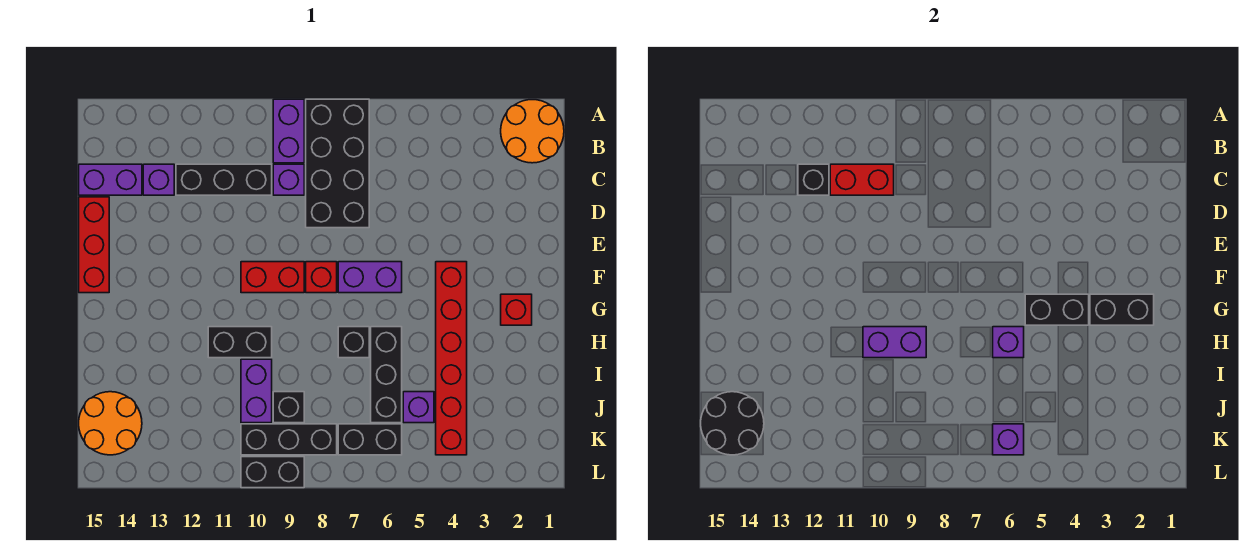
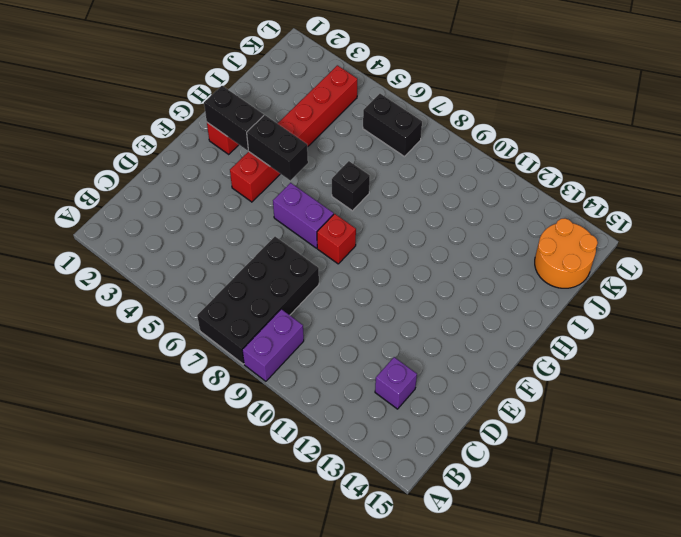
none -> orange 2x2 round brick [501,100,564,163]
none -> purple 1x1 brick [273,164,304,195]
none -> black 1x3 brick [176,164,272,195]
none -> purple 1x2 brick [79,164,142,195]

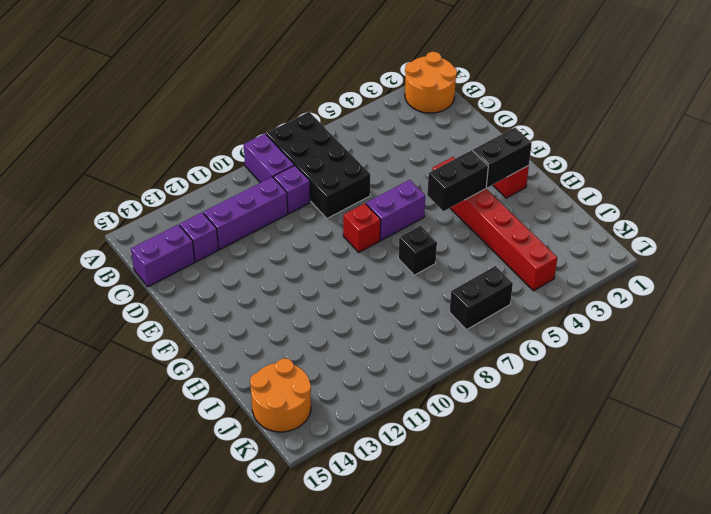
purple 1x3 brick [204,177,288,249] -> black 1x3 brick [176,164,272,195]
none -> red 1x3 brick [79,197,109,293]
none -> red 1x2 brick [241,262,304,293]
none -> black 1x3 brick [371,327,402,423]
none -> black 1x2 brick [208,327,272,358]

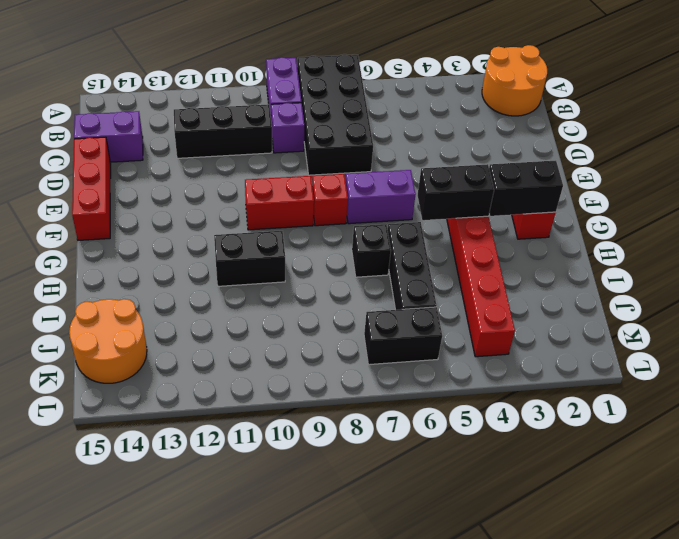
none -> purple 1x1 brick [143,164,174,195]
none -> purple 1x2 brick [241,359,272,423]
none -> purple 1x1 brick [403,392,434,423]
none -> black 1x1 brick [273,392,304,423]

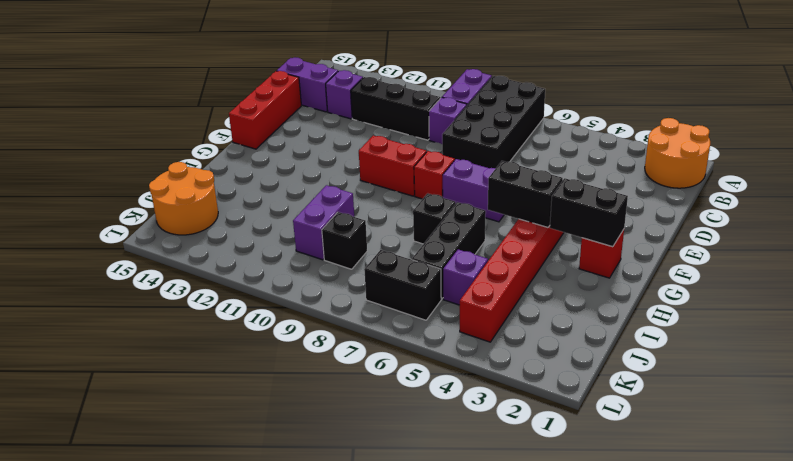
none -> black 1x2 brick [208,327,272,358]
none -> black 1x3 brick [241,424,337,455]
none -> black 1x2 brick [241,457,304,488]
none -> red 1x2 brick [830,164,894,195]

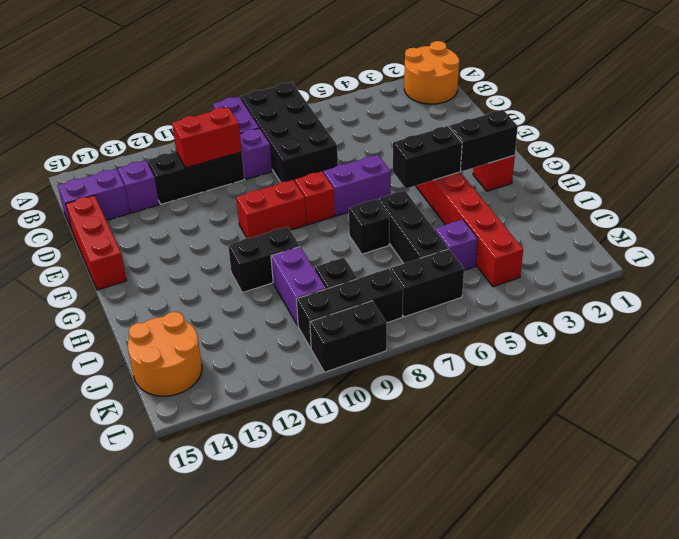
none -> black 1x1 brick [798,164,829,195]
none -> purple 1x1 brick [993,327,1024,358]
none -> purple 1x2 brick [863,327,926,358]
none -> black 2x2 round brick [701,392,764,455]

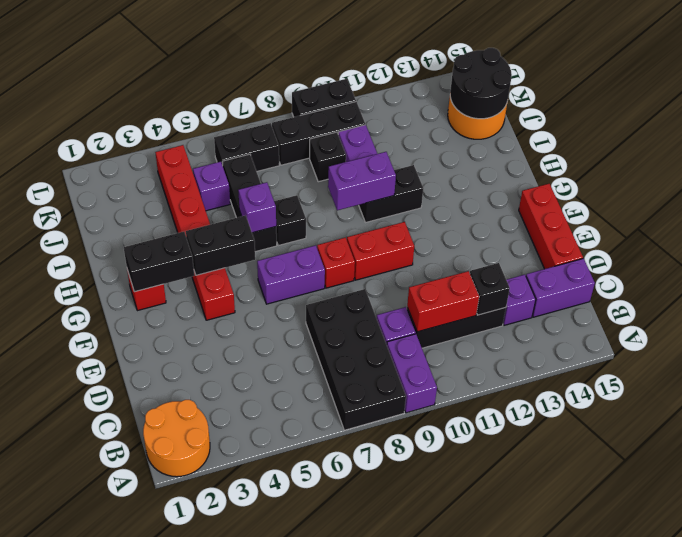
none -> purple 1x1 brick [993,424,1024,455]

